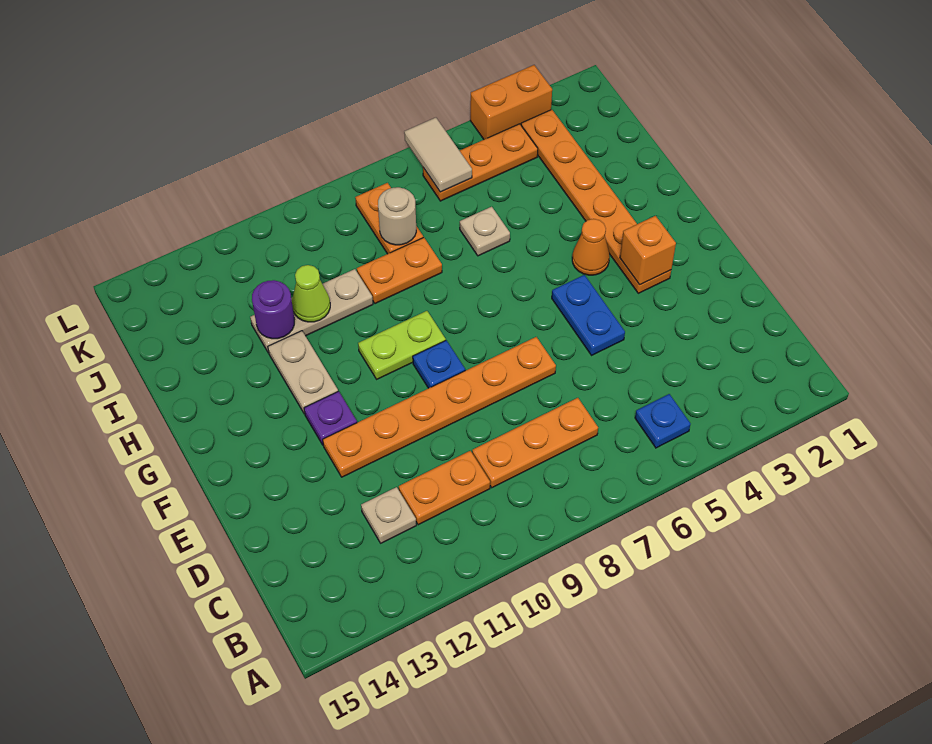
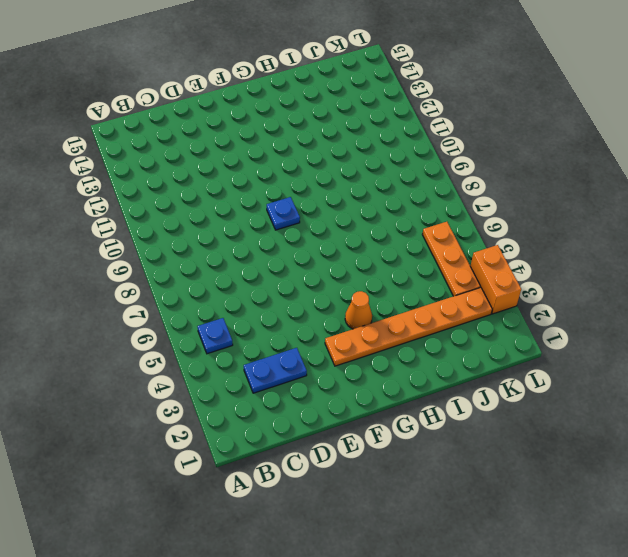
blue 1x2 plate [244,348,307,393] -> blue 1x2 plate moved to [552,275,625,355]
none -> orange 1x3 plate [472,398,598,488]
none -> orange 1x2 plate [399,451,490,525]
none -> tan 1x1 plate [361,487,416,543]

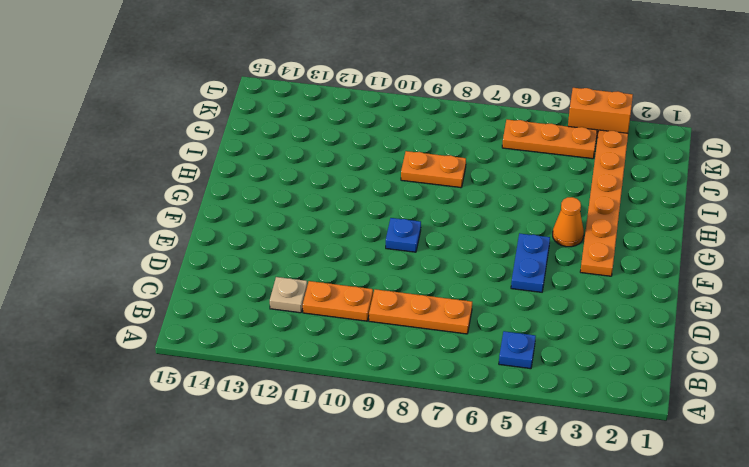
none -> orange 1x6 plate [323,337,556,477]
none -> purple 1x1 plate [304,391,357,445]
none -> lime 1x2 plate [358,311,446,379]

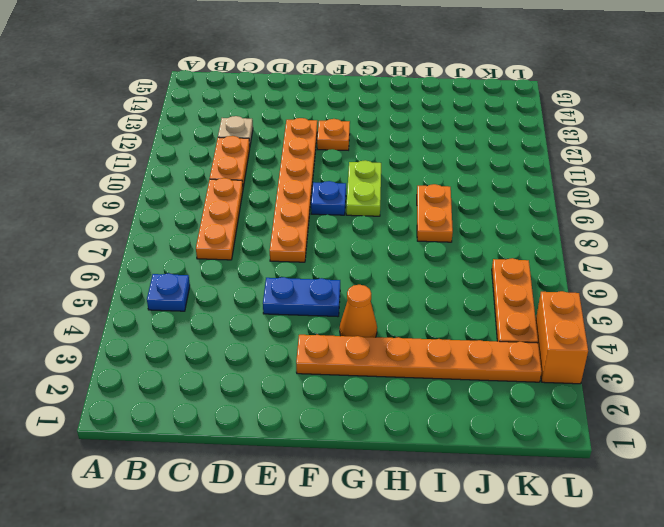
orange 1x1 plate [317,119,350,150] -> purple 1x1 plate [304,391,357,445]
none -> tan 1x2 plate [268,331,338,414]
none -> tan 1x1 plate [460,207,510,256]
none -> tan 1x3 plate [250,269,373,353]

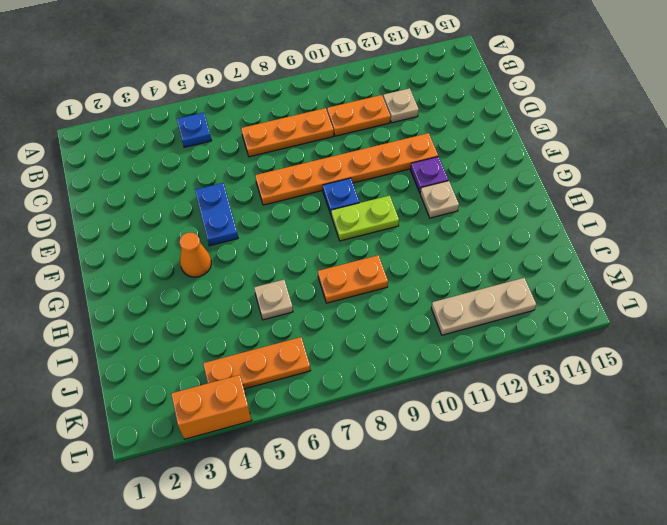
tan 1x1 plate [420,181,459,218] -> tan 1x2 plate [268,331,338,414]
tan 1x3 plate [431,278,536,335] -> tan 1x3 plate moved to [250,269,373,353]
none -> orange 1x6 plate [521,110,671,293]
none -> orange 1x2 plate [355,183,423,254]
none -> orange 1x1 brick [620,216,676,285]

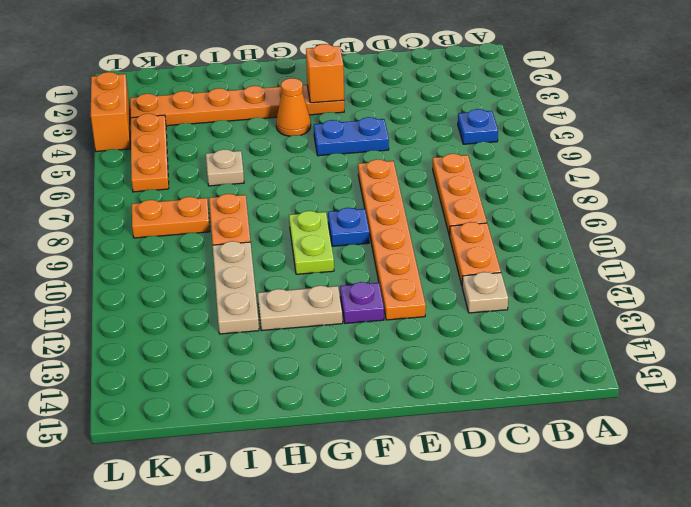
none -> lime 1x1 cone [292,265,330,322]
none -> purple 1x1 round brick [252,280,294,339]
none -> tan 1x1 round brick [378,187,416,245]

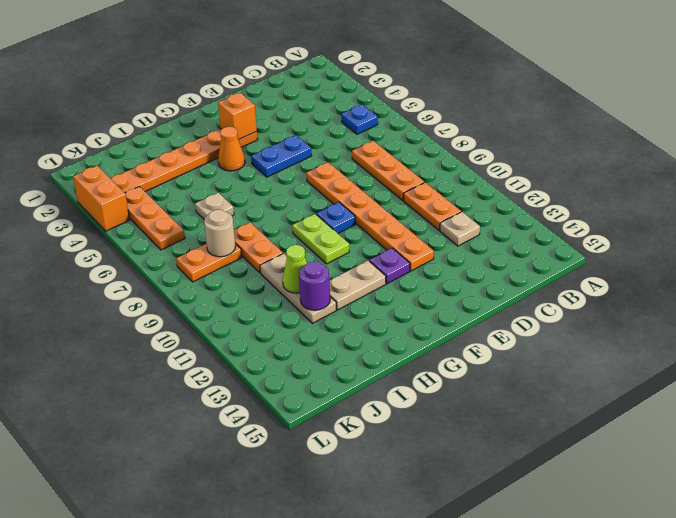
none -> tan 1x2 tile [404,118,472,192]

